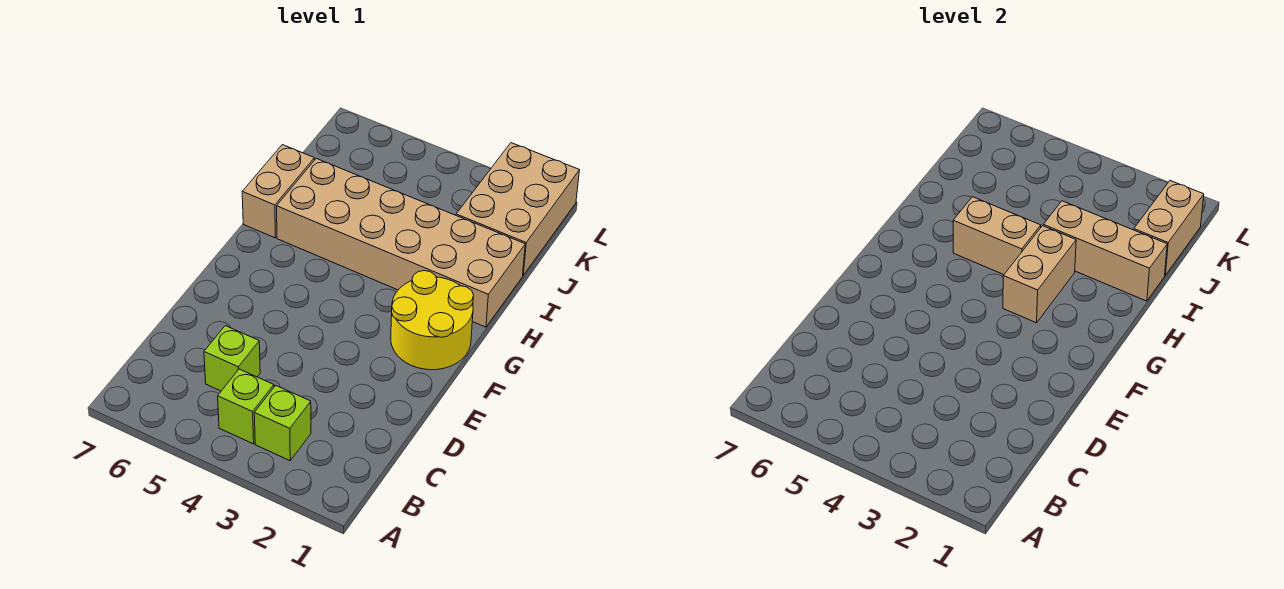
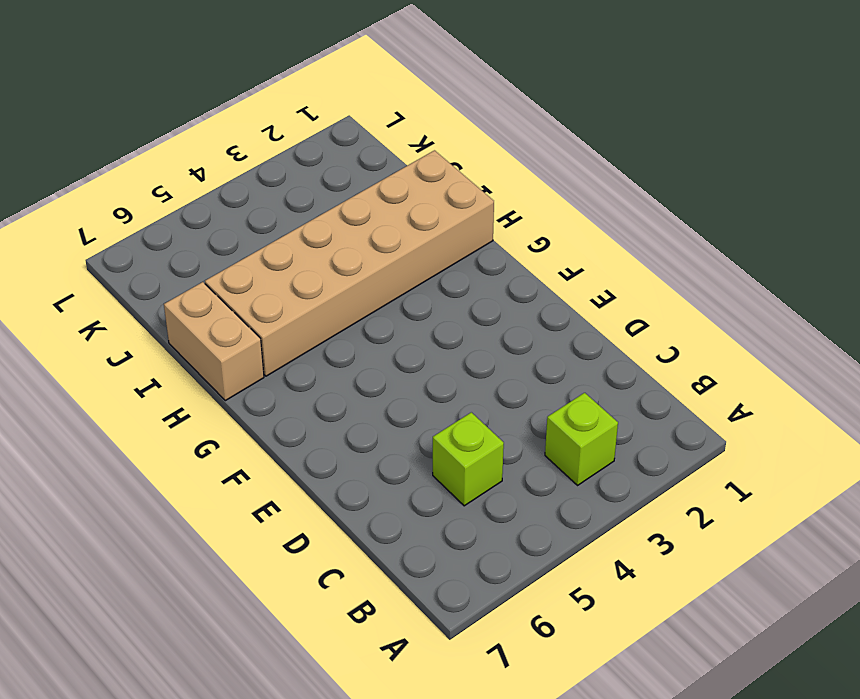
none -> lime 1x1 brick [218,369,274,444]
none -> yellow 2x2 round brick [391,271,474,370]

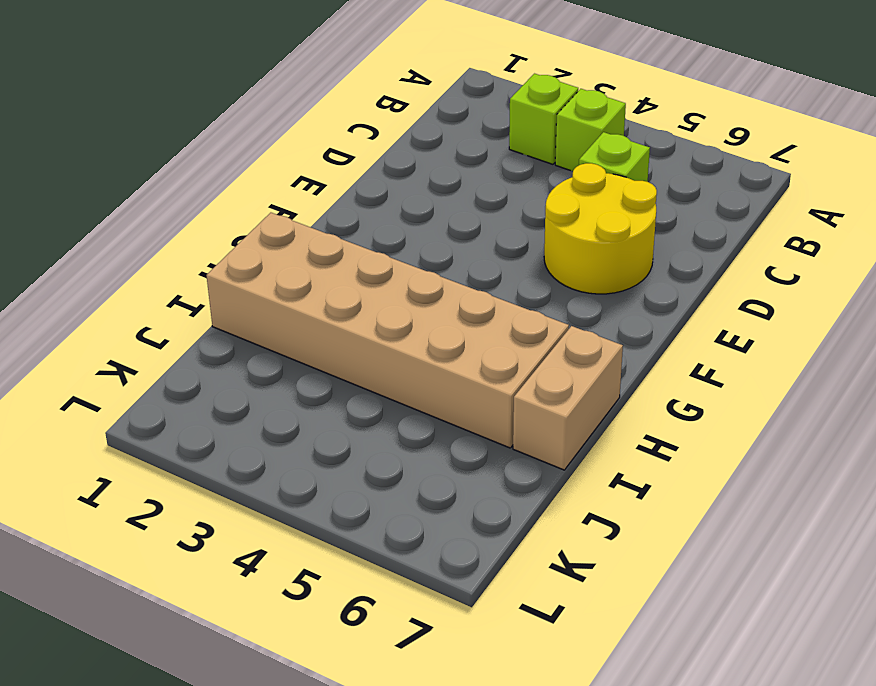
yellow 2x2 round brick [544,163,657,294] -> yellow 2x2 round brick moved to [391,271,474,370]
none -> tan 2x3 brick [456,143,579,275]
none -> tan 1x2 brick [1003,226,1076,323]

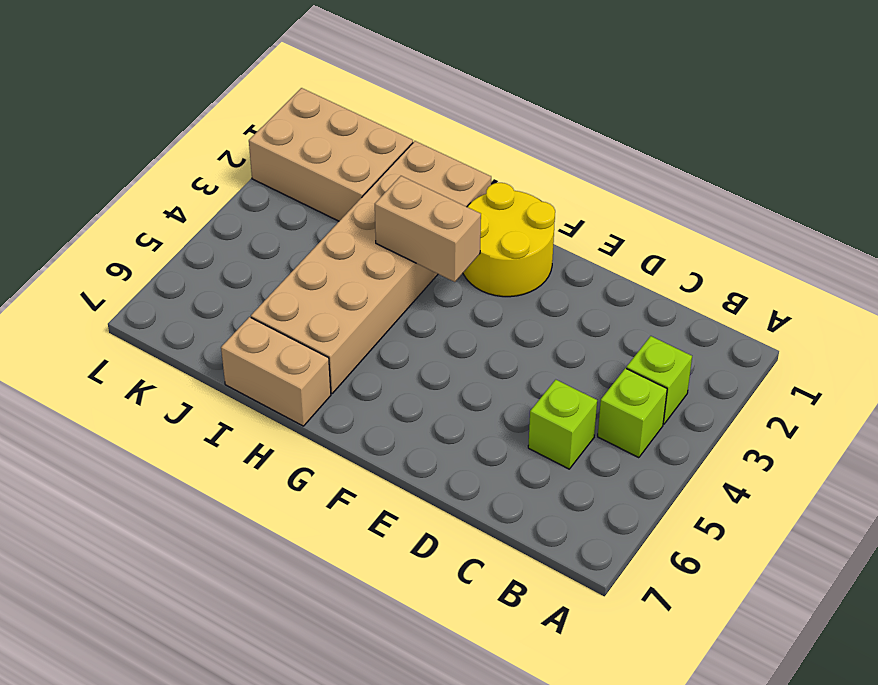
none -> tan 1x2 brick [953,197,1041,275]
none -> tan 1x3 brick [1043,201,1167,301]

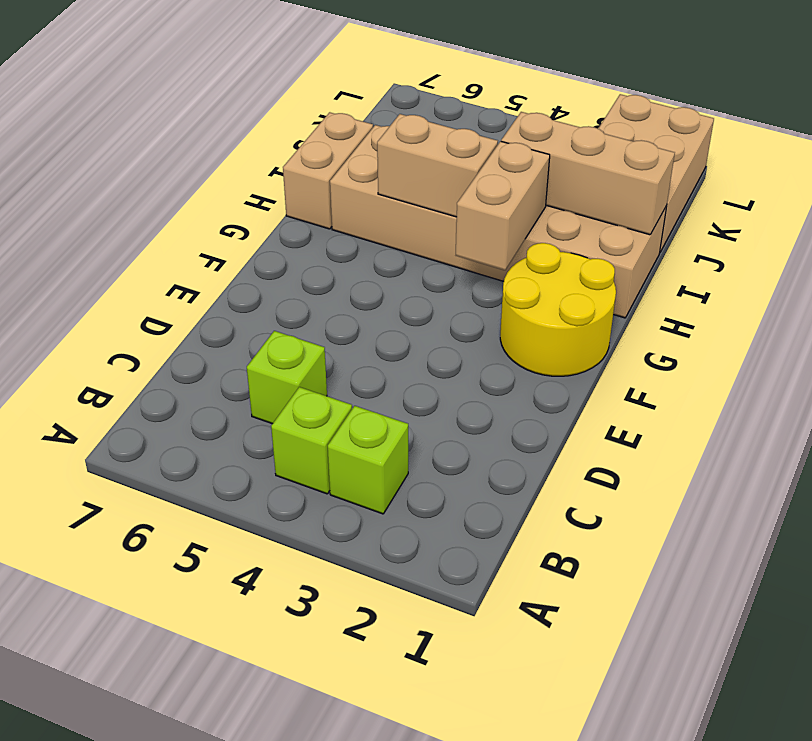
none -> tan 1x2 brick [1134,181,1204,275]

